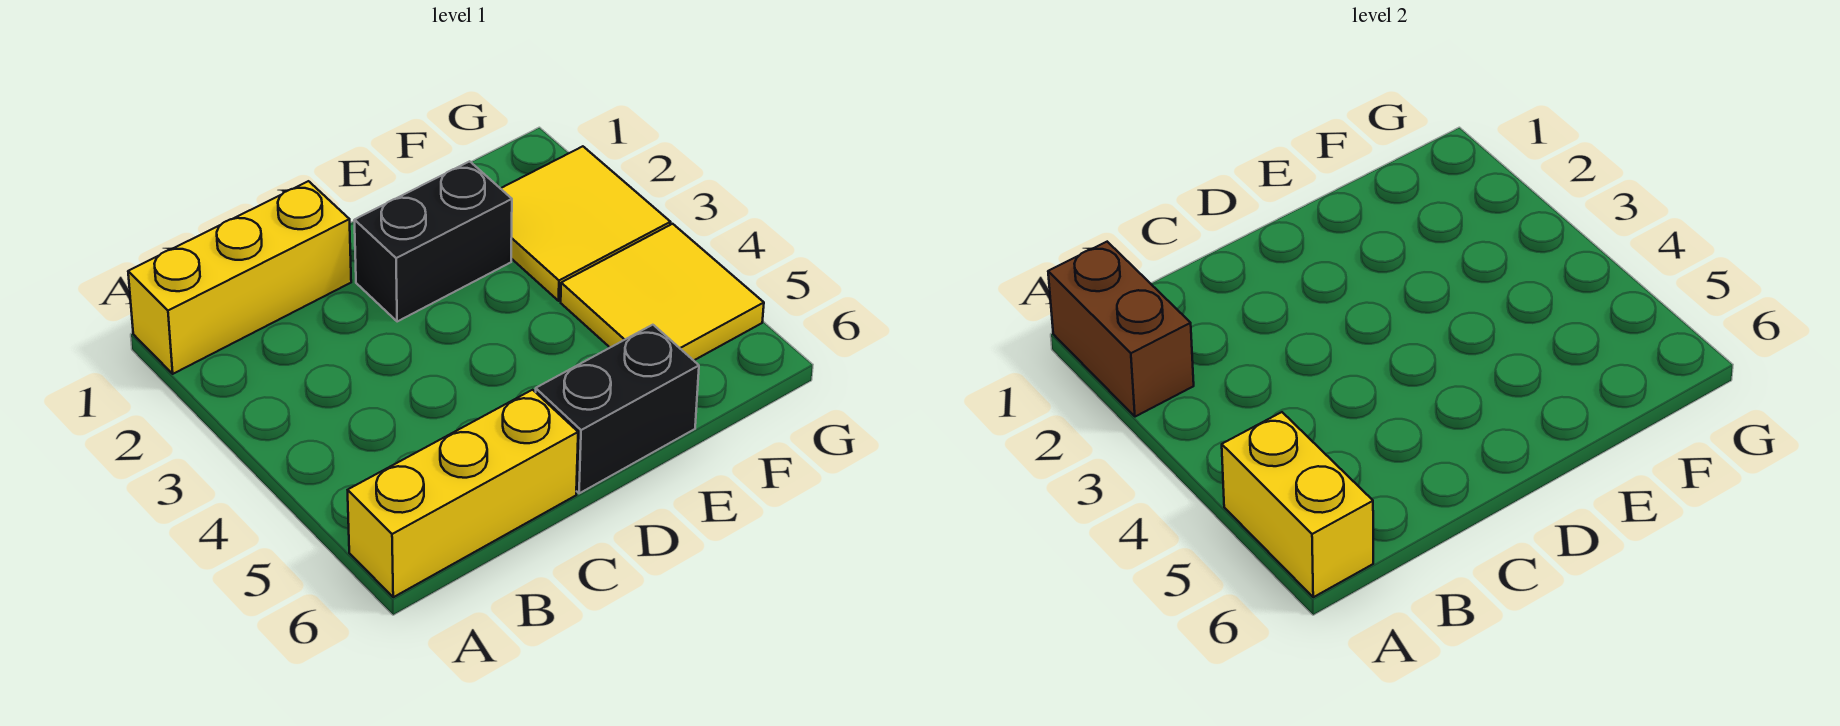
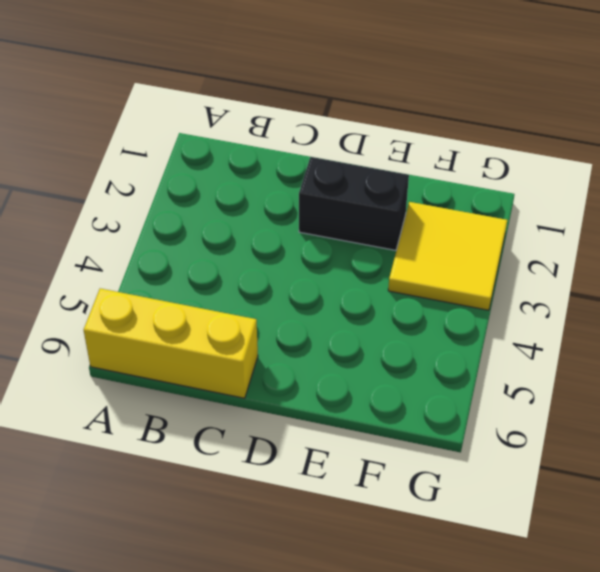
none -> yellow 1x3 brick [128,181,351,374]
none -> black 1x2 brick [536,325,699,493]

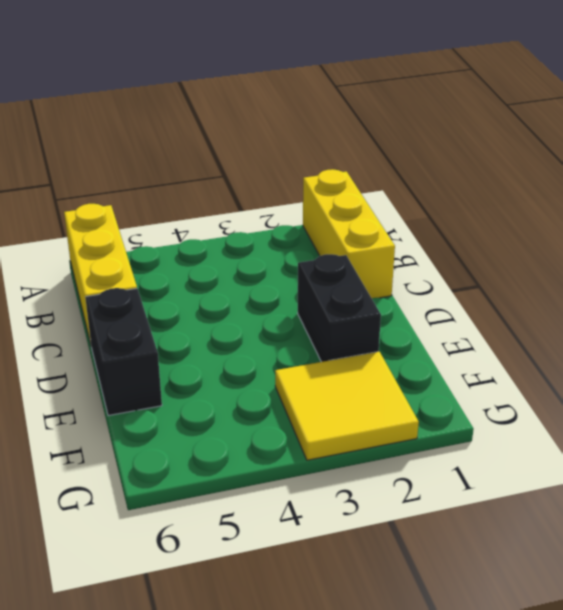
none -> yellow 2x2 tile [561,224,764,360]
none -> brown 1x2 brick [1048,242,1194,417]

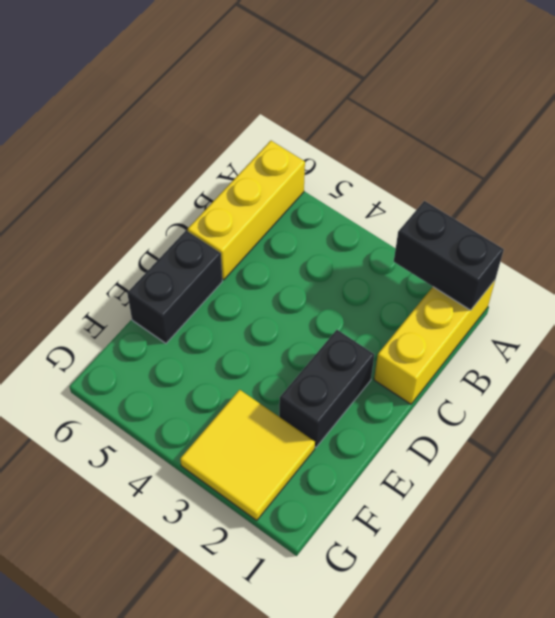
black 1x2 brick [394,201,504,310] -> brown 1x2 brick [1048,242,1194,417]
none -> yellow 2x2 tile [561,224,764,360]
none -> yellow 1x2 brick [1222,412,1373,597]

